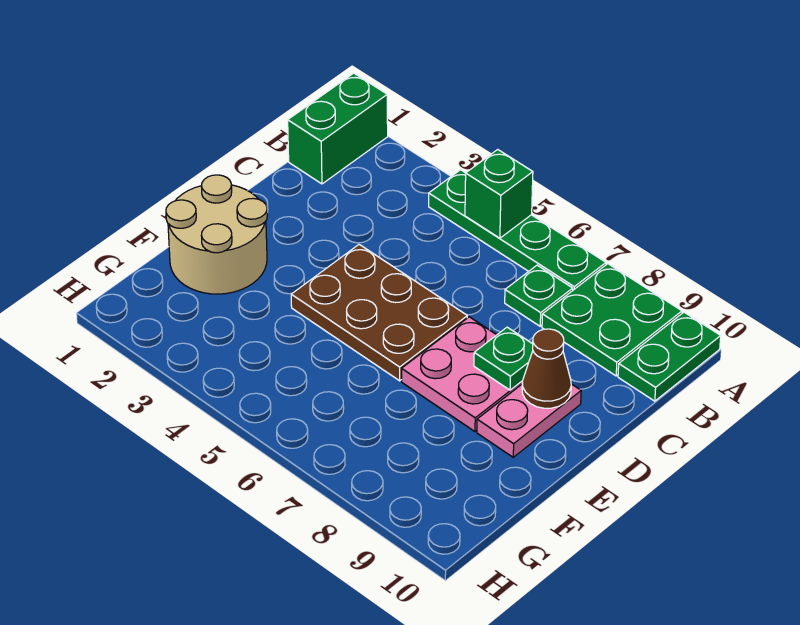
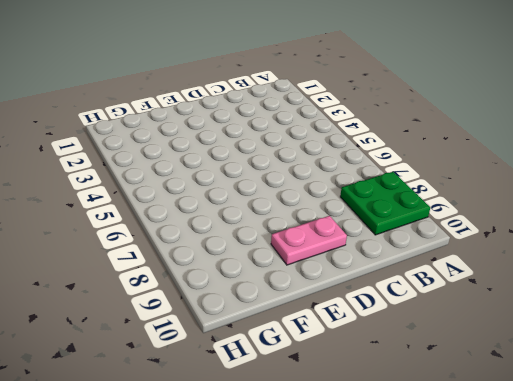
none -> green 1x2 brick [288,73,388,184]
none -> green 1x4 plate [429,170,606,290]
none -> green 1x2 plate [618,312,721,401]

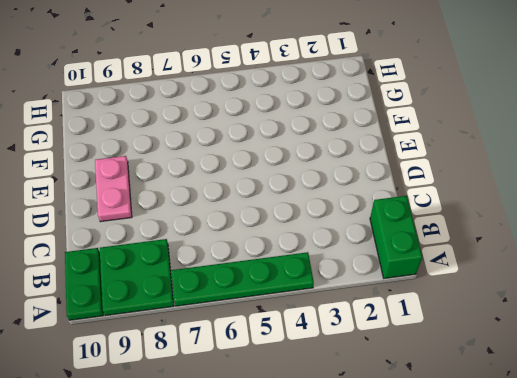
none -> green 1x1 plate [505,265,573,326]
none -> brown 2x3 plate [291,245,467,381]
none -> pink 2x2 plate [402,317,522,431]

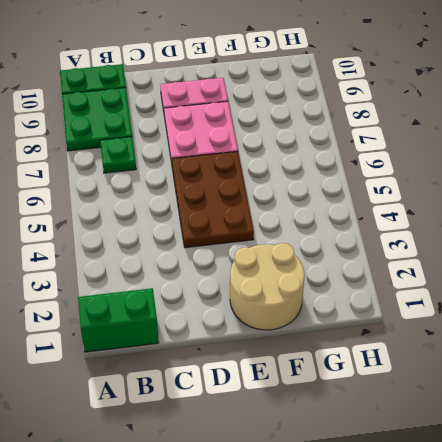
none -> green 1x4 plate [429,170,606,290]
none -> green 1x1 brick [465,150,533,238]
none -> green 1x1 plate [474,327,533,390]

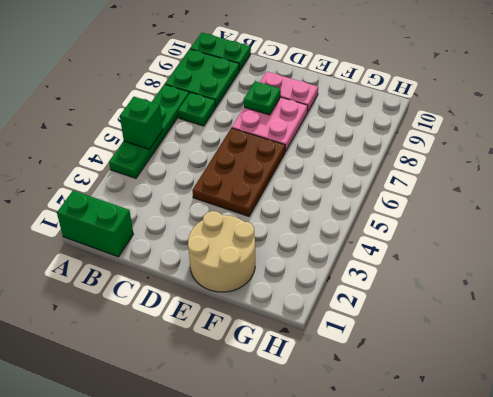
none -> brown 1x1 cone [522,329,571,408]

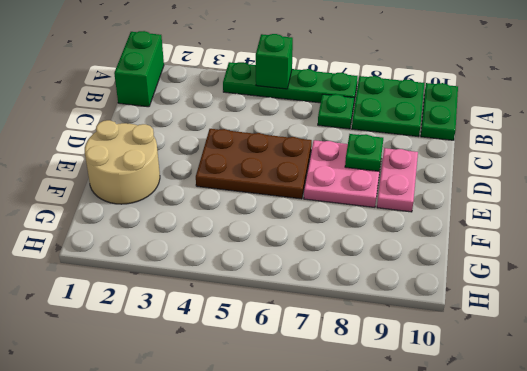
none -> brown 1x1 cone [522,329,571,408]

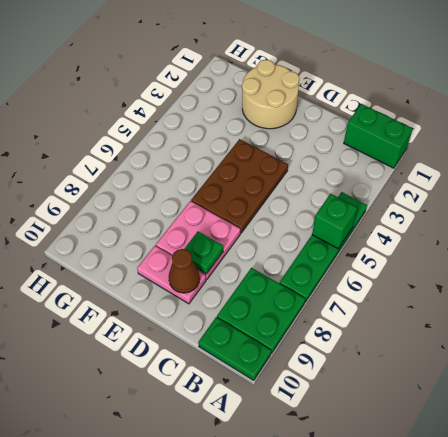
none -> green 1x1 plate [505,265,573,326]

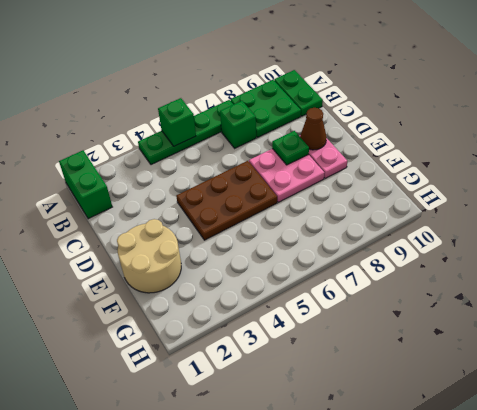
green 1x1 brick [220,101,256,148] -> green 1x1 plate [505,265,573,326]

